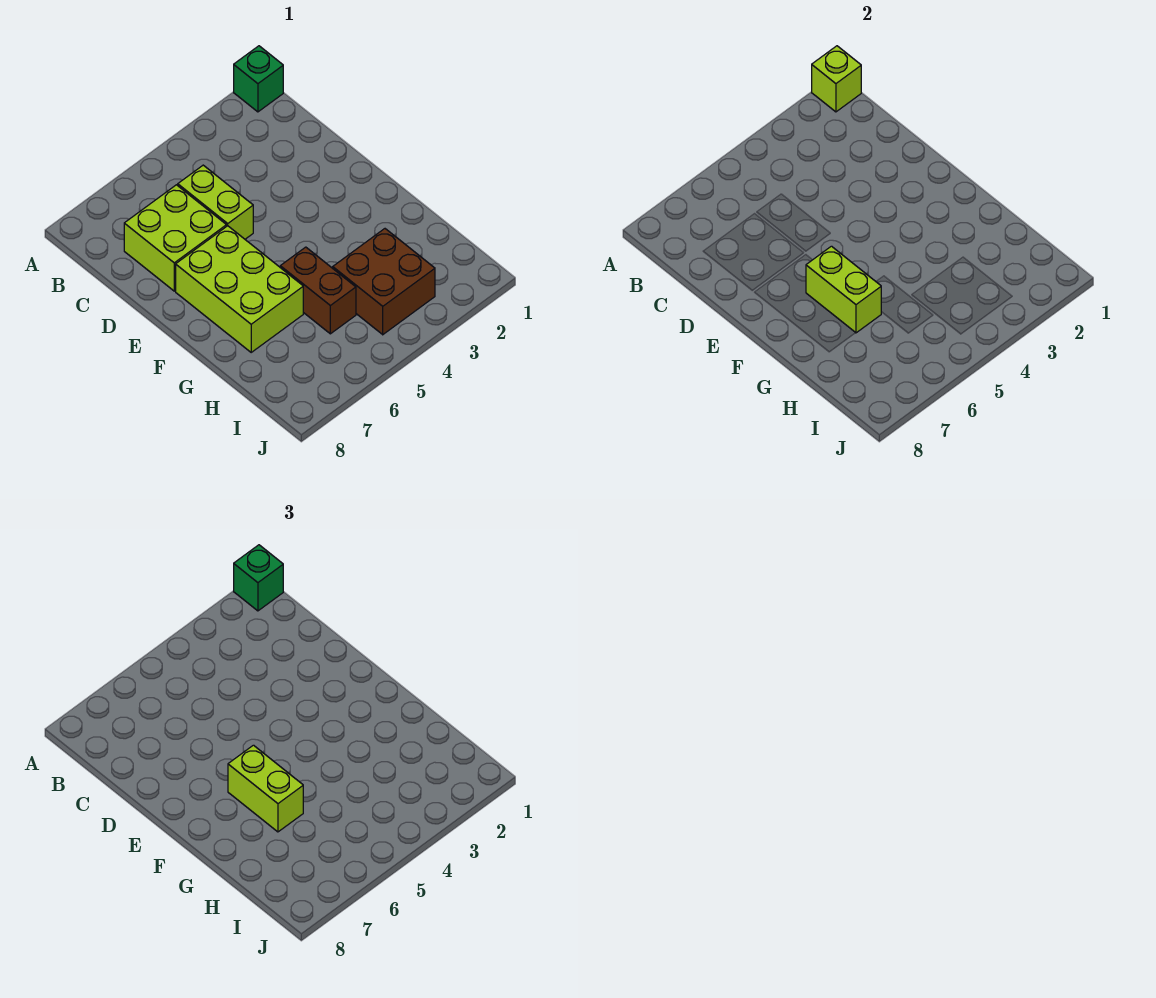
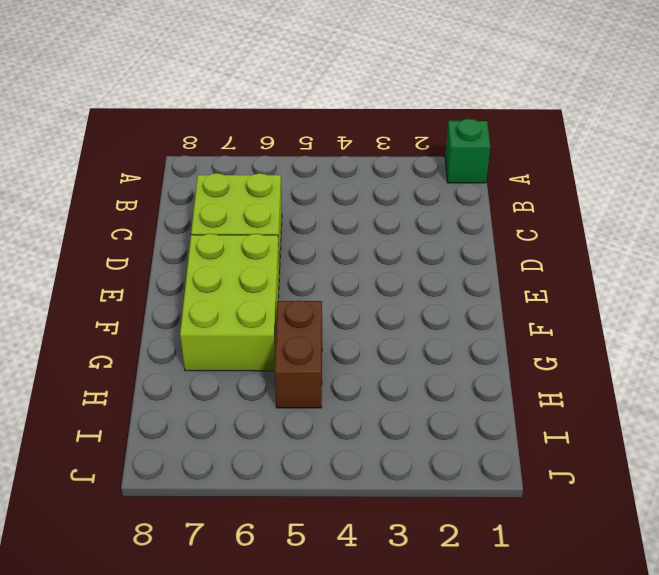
none -> lime 1x2 brick [178,165,253,239]
none -> brown 2x2 brick [333,229,435,335]

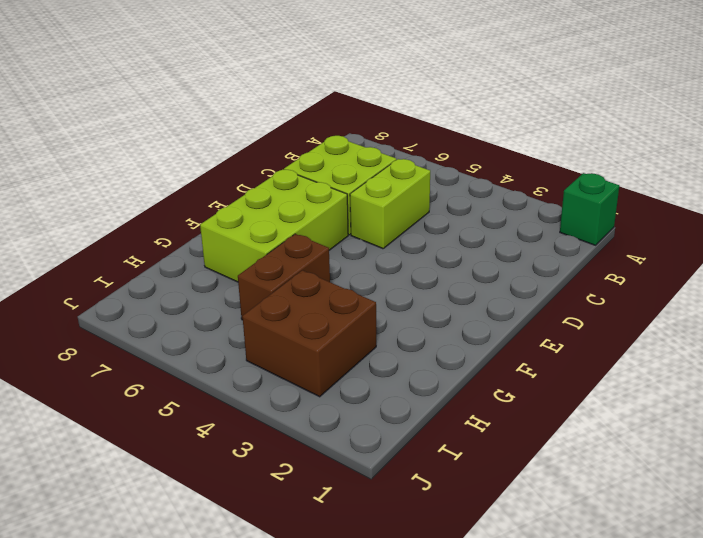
none -> lime 1x1 brick [812,46,861,112]
none -> lime 1x2 brick [806,246,881,333]

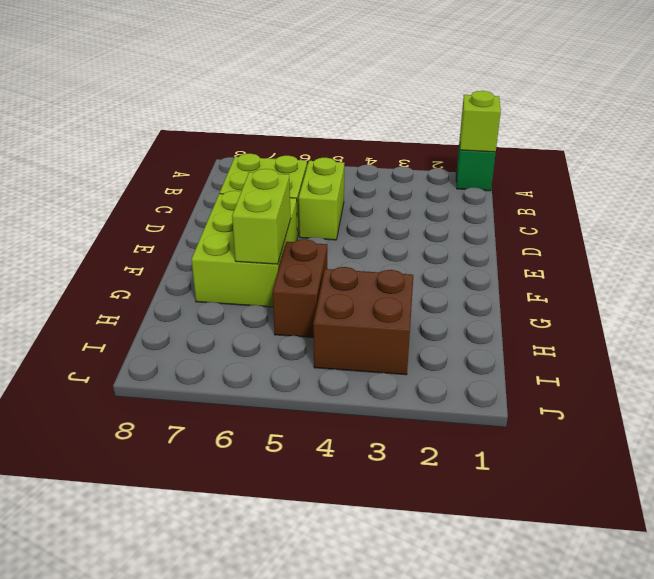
none -> green 1x1 brick [234,545,283,611]
none -> lime 1x2 brick [228,745,303,832]

